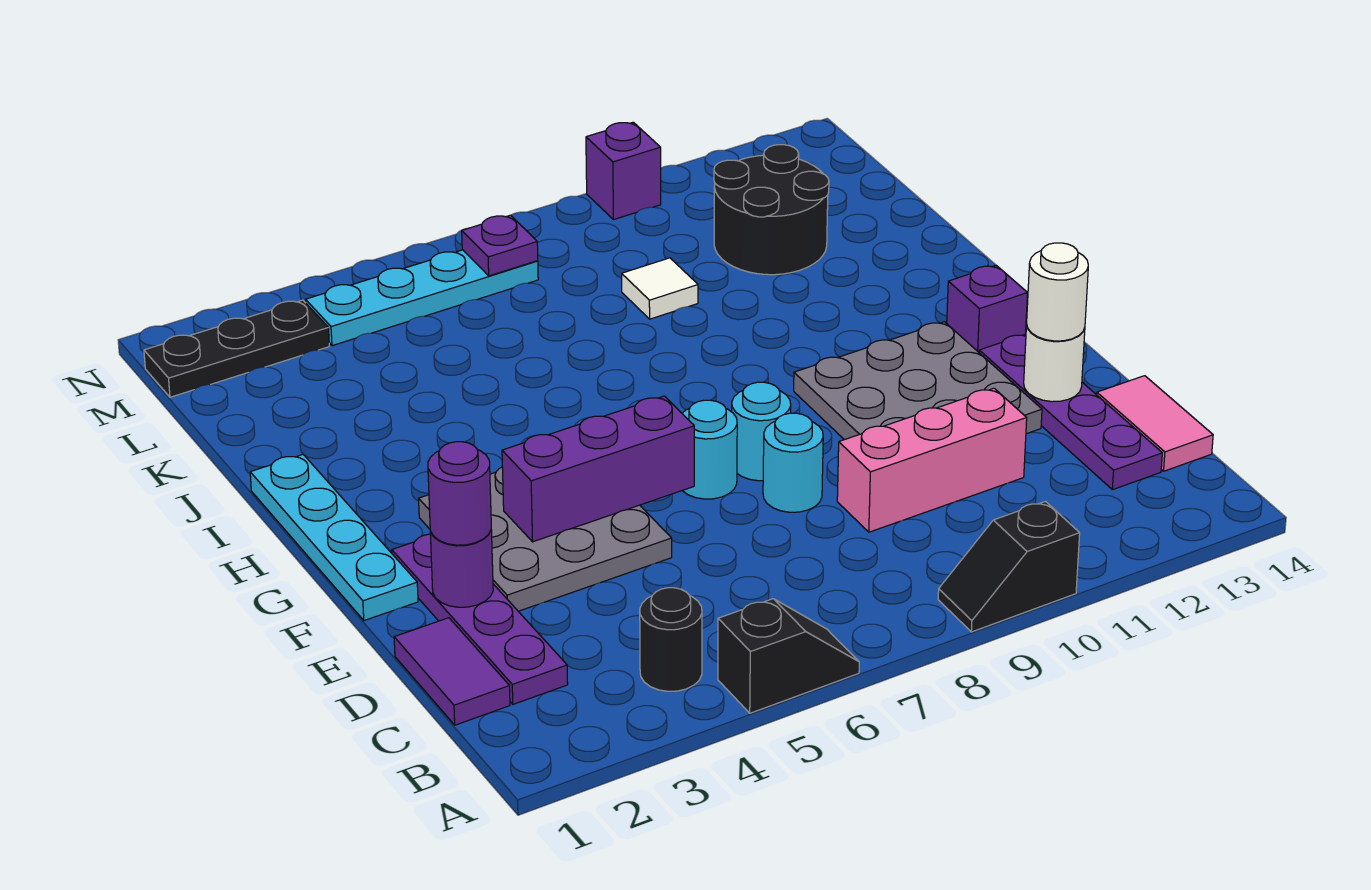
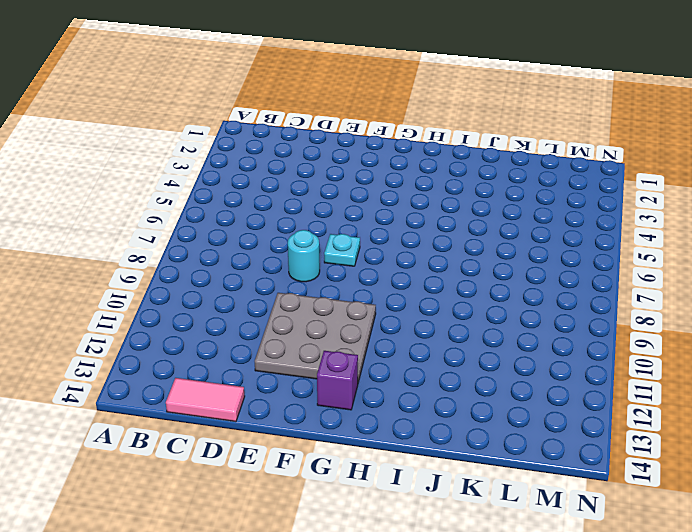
cyan 1x1 plate [324,234,360,266] -> cyan 1x1 round brick [682,400,737,499]
none -> black 1x2 slope [718,599,859,713]
none -> black 1x2 slope [938,502,1080,632]
none -> black 1x1 round brick [640,588,702,691]

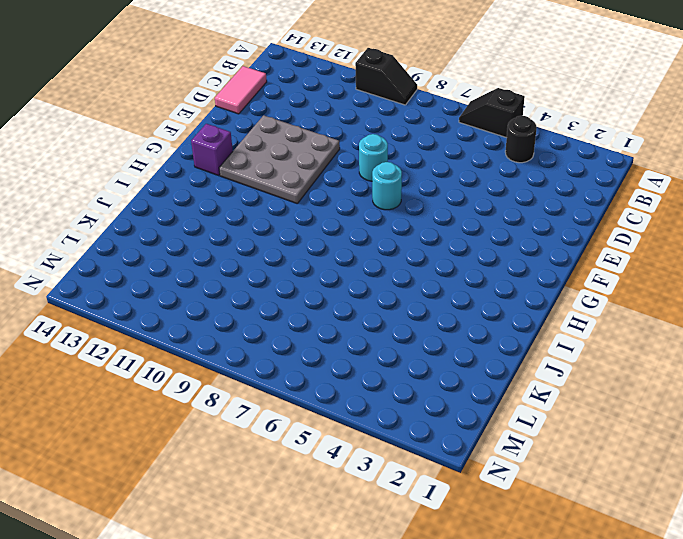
none -> purple 1x2 tile [394,618,510,725]
none -> purple 1x4 plate [392,534,568,704]
none -> purple 1x4 plate [979,334,1162,490]

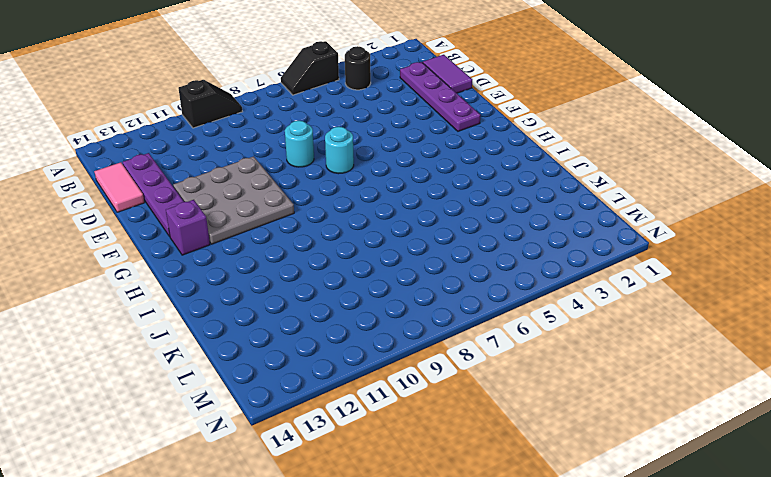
none -> pink 1x3 brick [837,388,1027,532]
none -> grey 3x3 plate [419,467,672,611]
none -> cyan 1x4 plate [250,455,418,620]

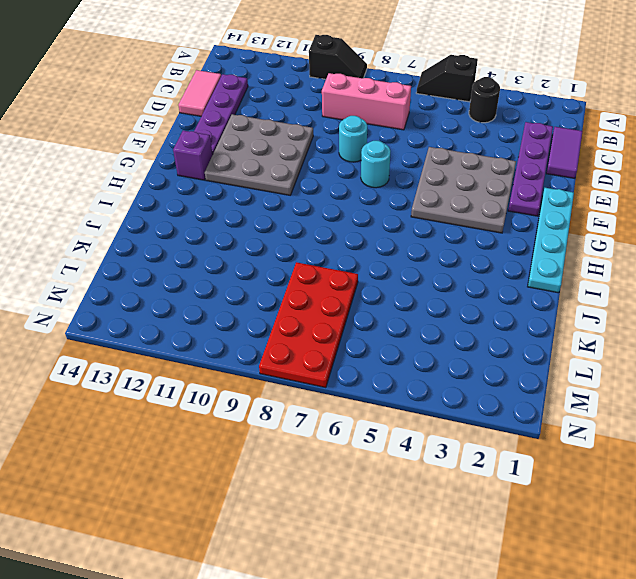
pink 1x3 brick [322,73,411,130] -> pink 1x3 brick moved to [837,388,1027,532]
red 2x4 plate [259,262,358,388] -> cyan 1x4 plate [306,250,538,346]
none -> cyan 1x1 round brick [732,382,791,481]
none -> white 1x1 tile [622,258,698,319]
none -> black 2x2 round brick [714,145,829,275]

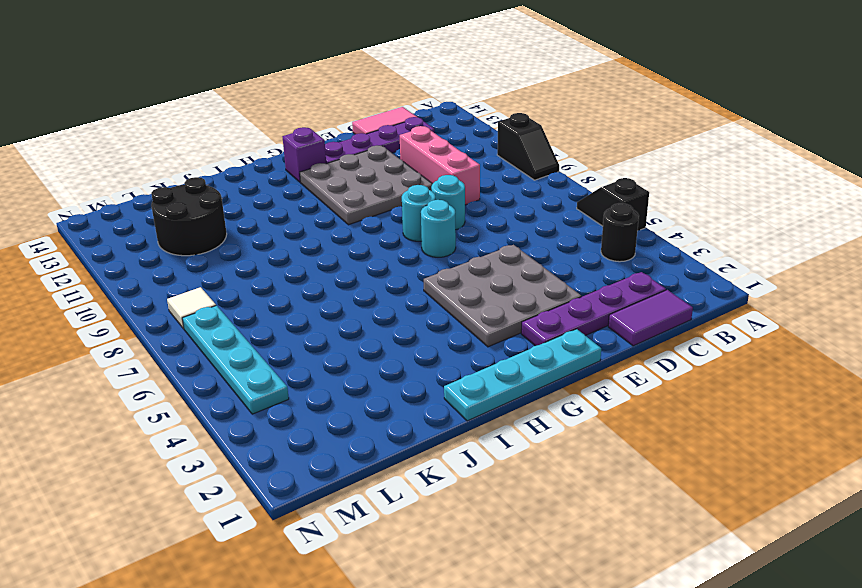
white 1x1 tile [167,287,216,329] -> white 1x1 tile moved to [622,258,698,319]
none -> black 1x3 plate [144,300,329,397]
none -> purple 1x1 brick [586,122,661,220]
none -> purple 1x1 round brick [430,530,493,607]

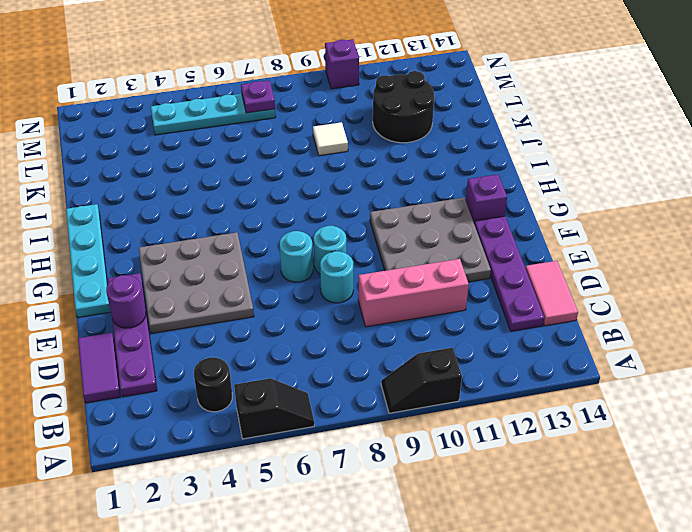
none -> black 1x3 plate [144,300,329,397]
none -> white 1x1 round brick [1024,325,1085,402]
none -> purple 1x3 brick [502,396,694,542]

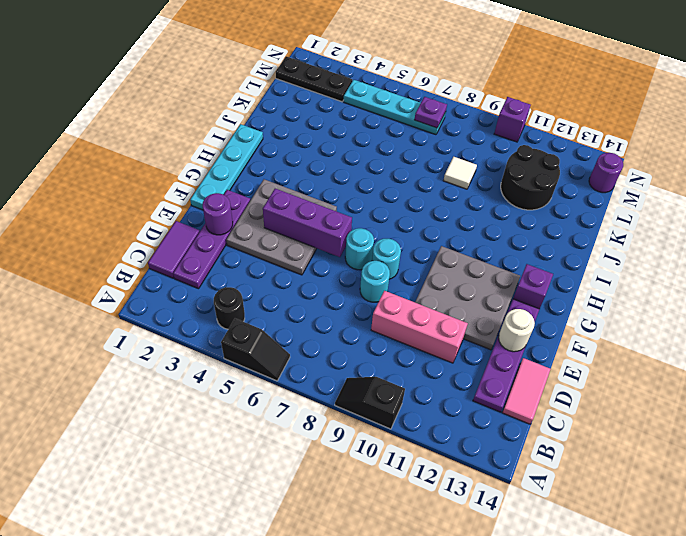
purple 1x1 round brick [589,153,623,193] -> purple 1x1 round brick moved to [428,442,491,545]
none -> white 1x1 round brick [1027,243,1088,341]

